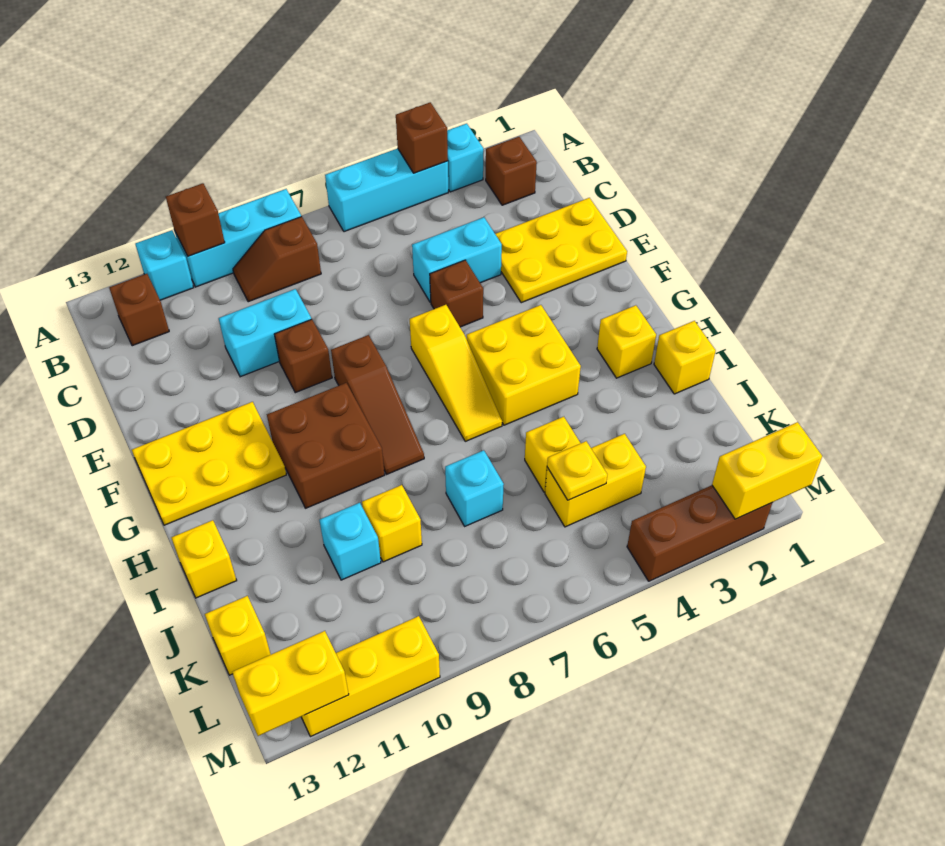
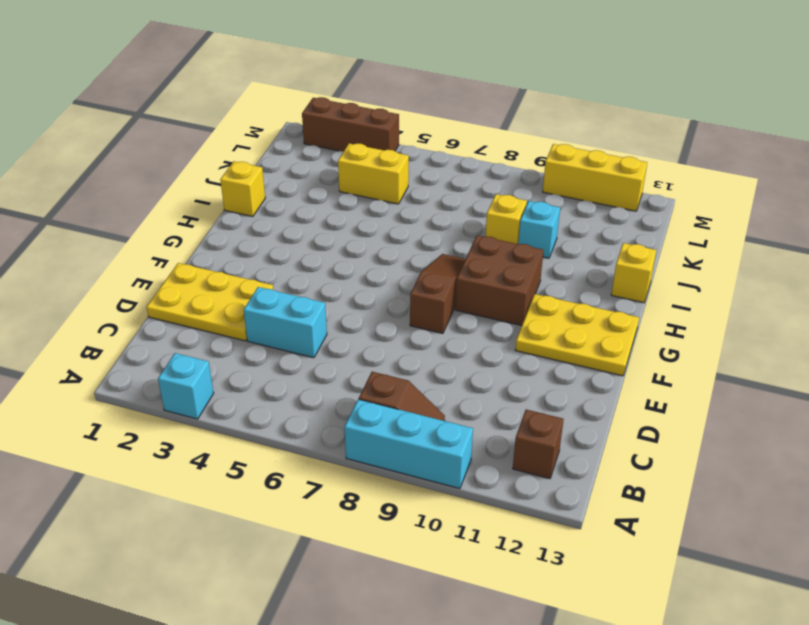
none -> cyan 1x3 brick [325,148,448,232]
none -> cyan 1x1 brick [135,230,194,300]
none -> brown 1x1 brick [486,137,537,205]
none -> cyan 1x2 brick [219,289,311,377]

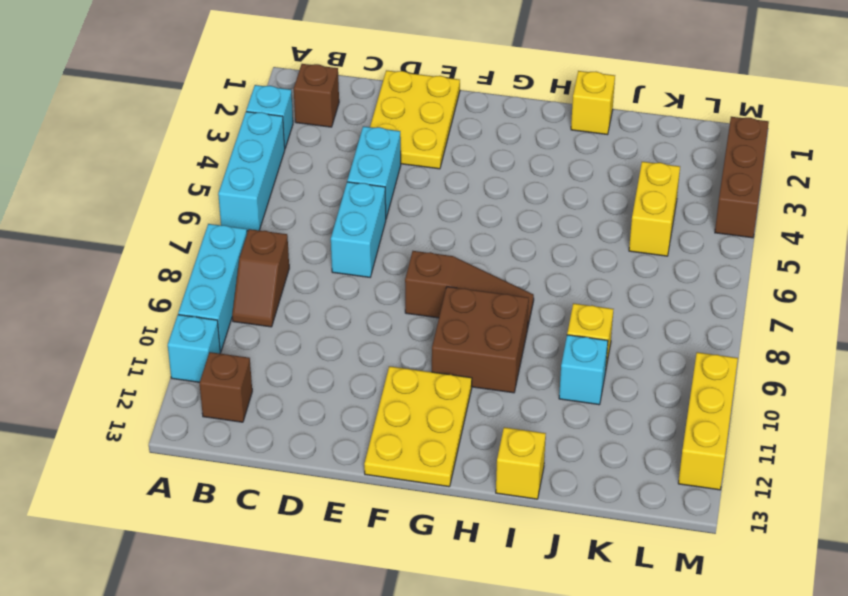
cyan 1x2 brick [331,182,386,277] -> cyan 1x2 brick moved to [219,289,311,377]
none -> brown 1x1 brick [430,260,483,327]
none -> brown 1x1 brick [275,319,332,393]
none -> yellow 1x3 slope [410,305,502,441]
none -> yellow 2x2 brick [467,305,581,425]

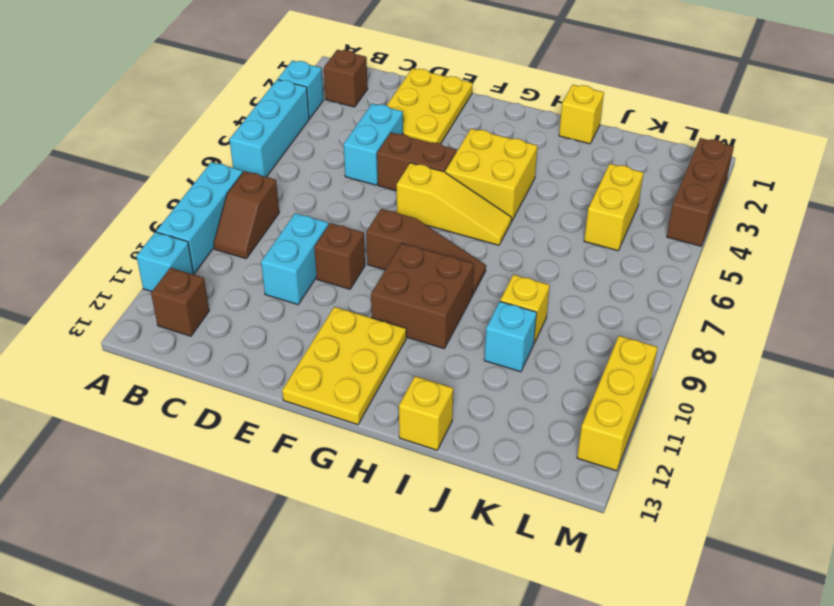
brown 1x2 brick [377,133,456,191] -> brown 1x1 brick [430,260,483,327]
none -> yellow 1x1 brick [597,305,656,378]
none -> yellow 1x1 brick [525,417,580,492]
none -> cyan 1x1 brick [445,450,504,526]
none -> yellow 1x1 brick [205,596,271,675]

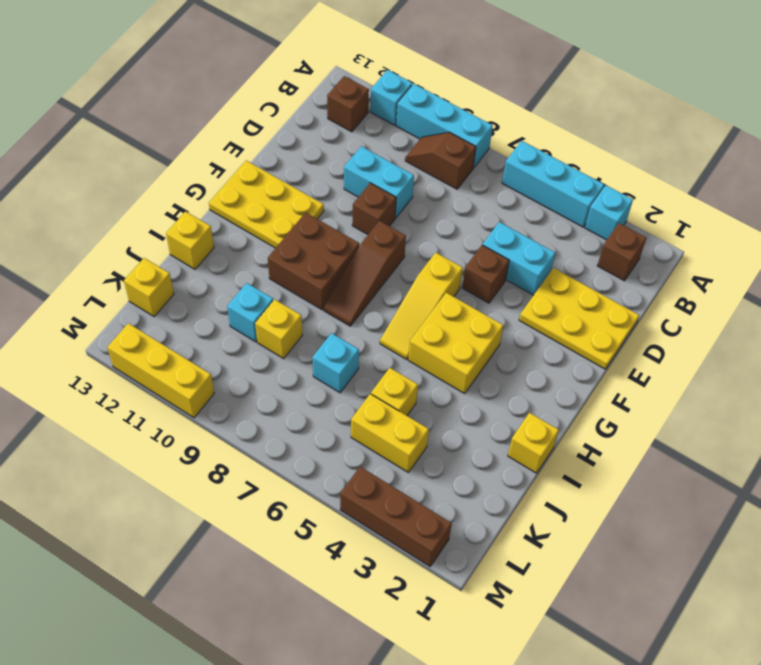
none -> yellow 1x1 brick [597,305,656,378]
none -> brown 1x1 brick [396,102,448,173]
none -> brown 1x1 brick [166,183,225,256]
none -> yellow 1x1 plate [547,441,607,500]

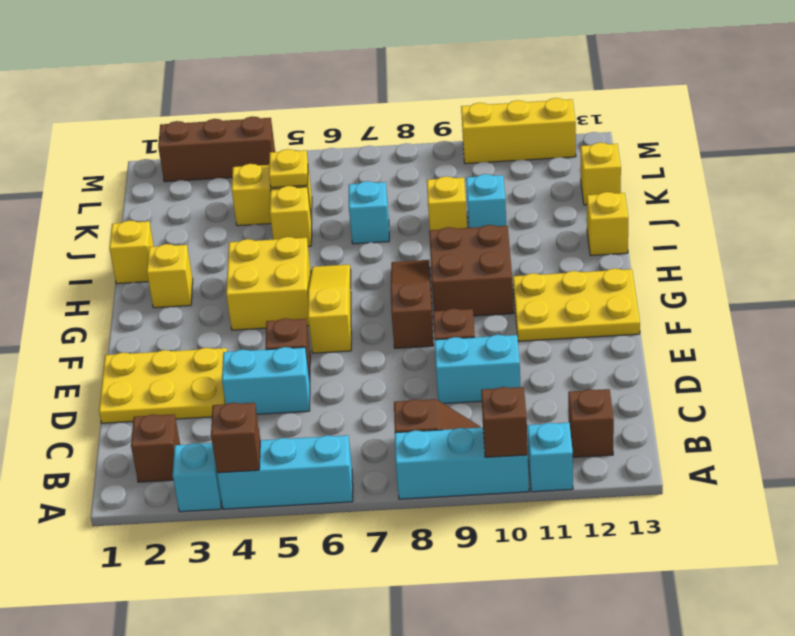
none -> yellow 1x2 brick [712,422,822,519]
none -> yellow 1x2 brick [232,631,349,736]

